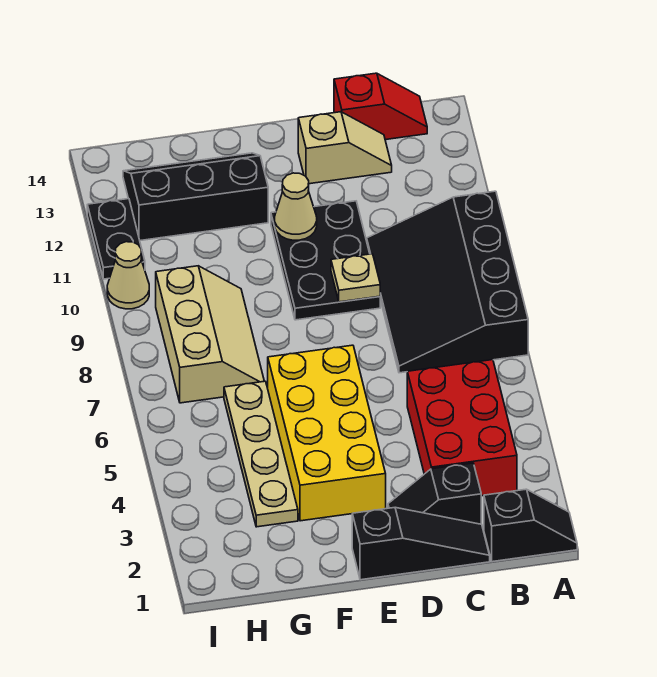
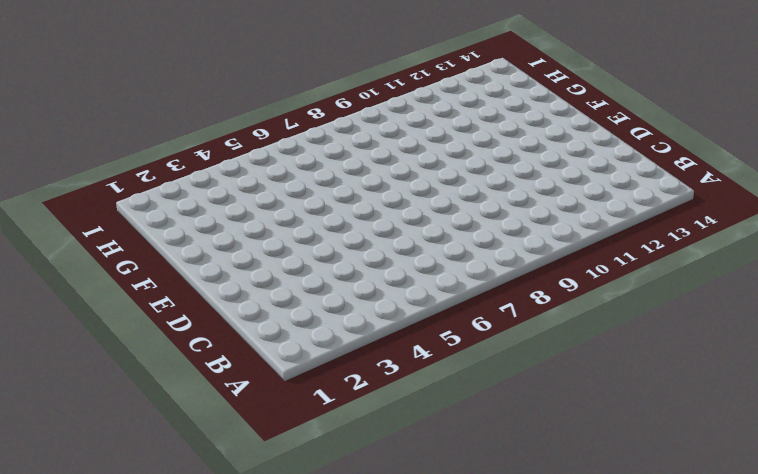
none -> black 1x2 slope [484,489,577,562]
none -> black 3x4 slope [367,191,528,373]
none -> red 2x3 brick [407,360,517,496]

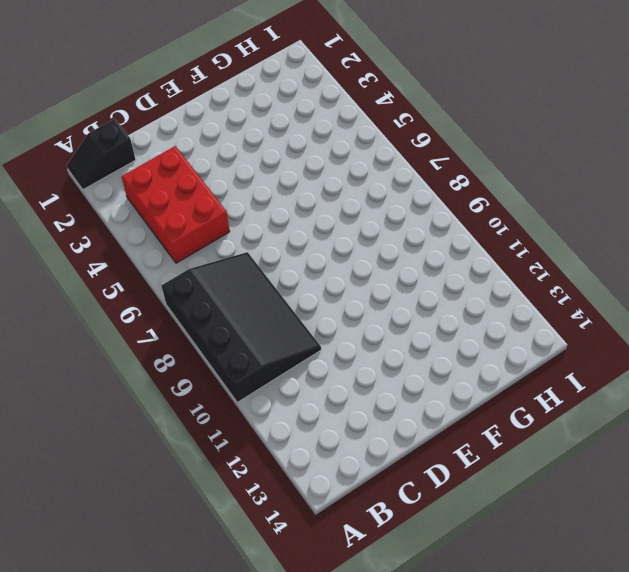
none -> red 1x2 slope [334,73,427,140]
none -> black 1x3 slope [352,508,490,580]
none -> black 1x2 slope [388,463,481,524]

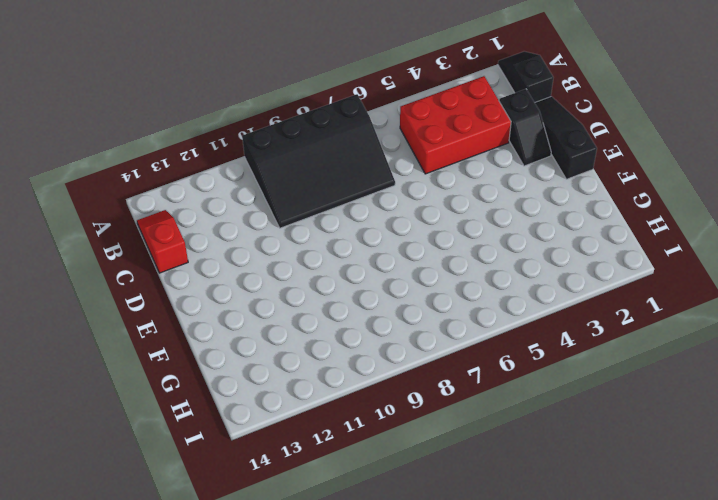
none -> tan 1x2 slope [298,112,392,184]
none -> black 2x3 plate [271,201,380,320]
none -> yellow 2x4 brick [268,345,386,521]

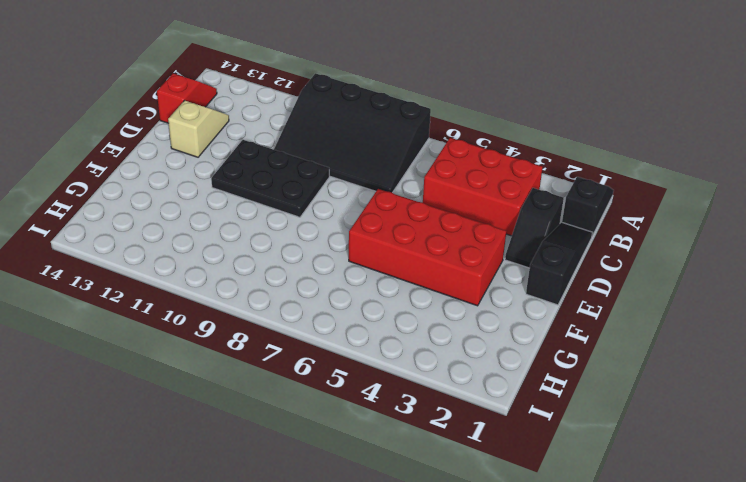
red 2x4 brick [349,189,506,306] -> yellow 2x4 brick [268,345,386,521]
none -> black 2x3 slope [123,153,268,241]
none -> tan 1x4 plate [224,381,298,527]
none -> tan 2x3 slope [156,266,264,403]

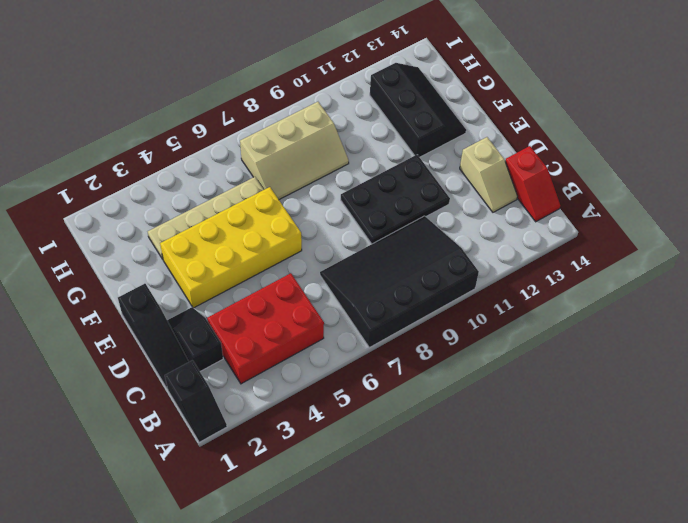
none -> tan 1x1 cone [107,242,149,309]
none -> black 1x2 plate [87,199,145,279]
none -> tan 1x1 plate [331,254,380,302]

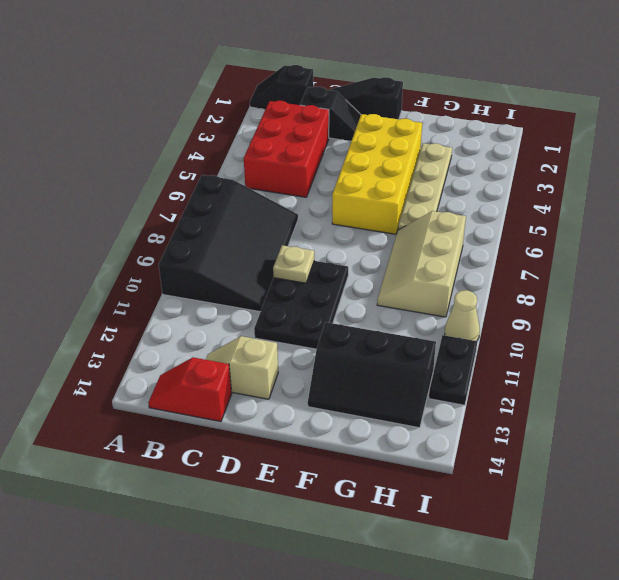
none -> tan 1x1 cone [275,173,317,240]

